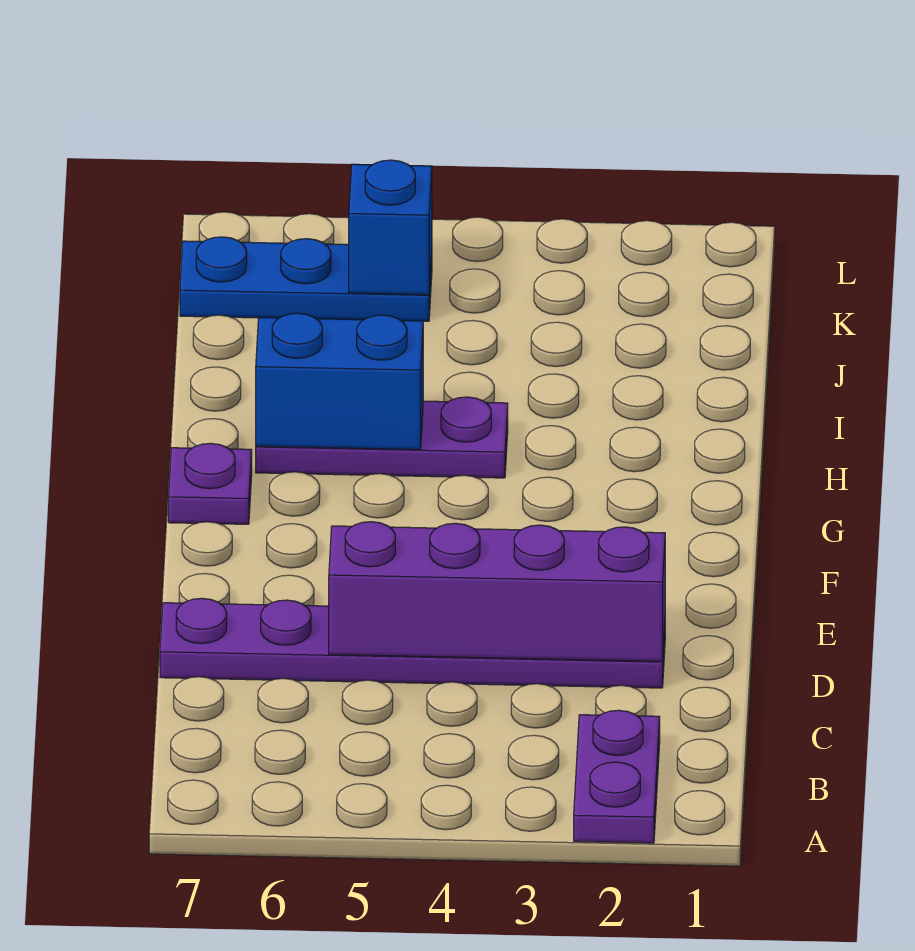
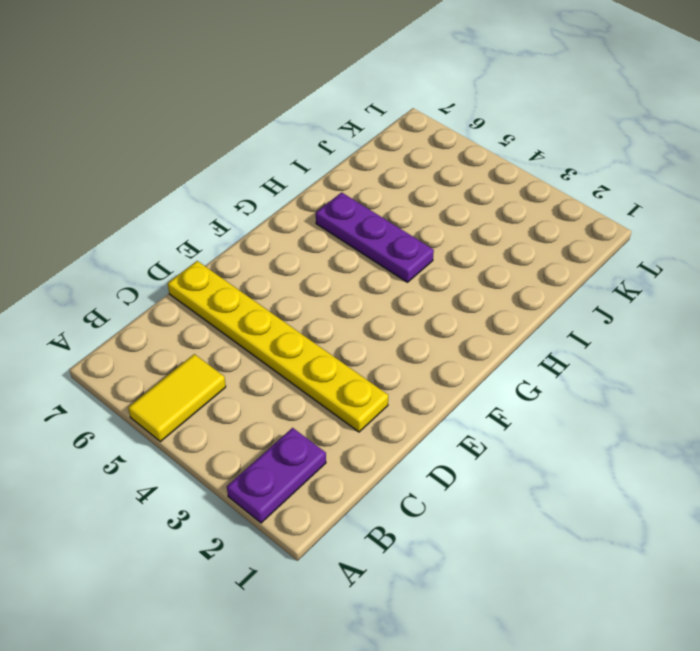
yellow 1x2 tile [128,354,226,442] -> none
yellow 1x6 plate [168,261,388,432] -> purple 1x6 plate [160,598,665,688]
none -> purple 1x1 plate [168,443,252,524]
none -> blue 1x3 plate [180,237,432,321]

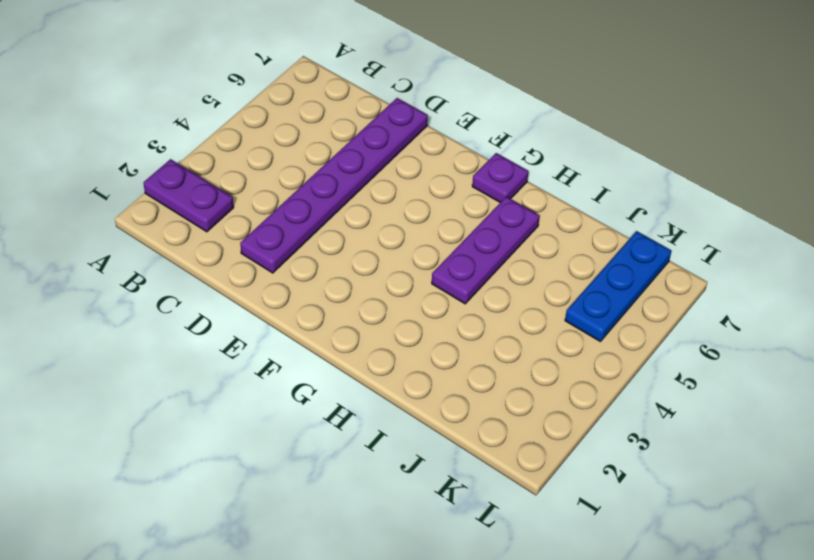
none -> purple 1x4 brick [329,522,665,661]
none -> blue 1x2 brick [256,313,423,450]

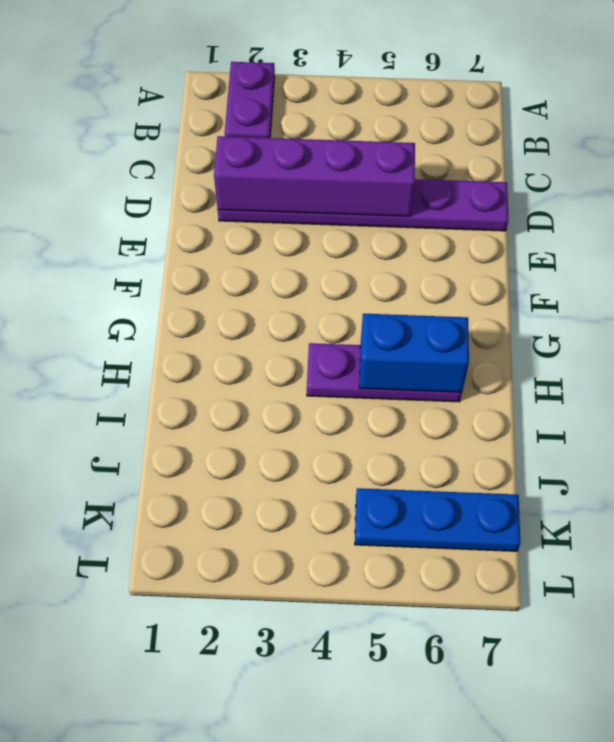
none -> purple 1x1 plate [168,443,252,524]
none -> blue 1x1 brick [349,160,432,295]

